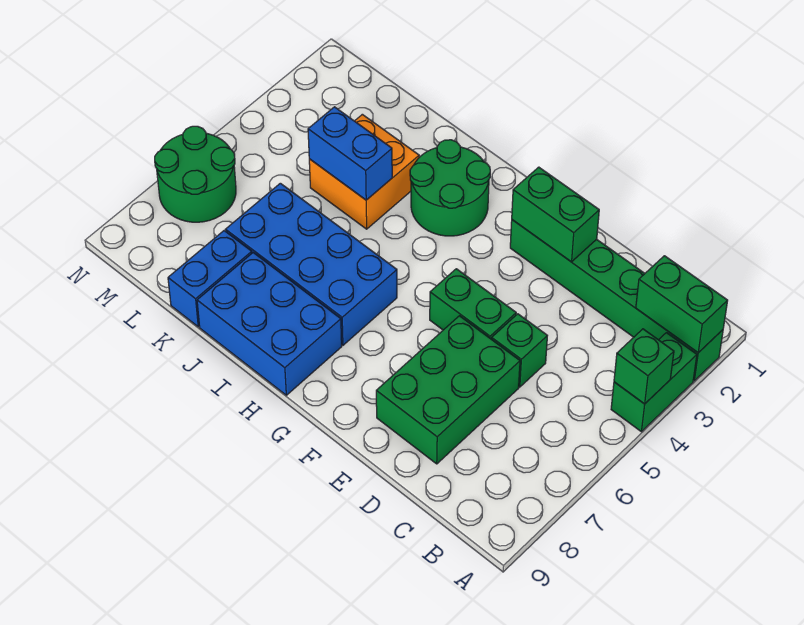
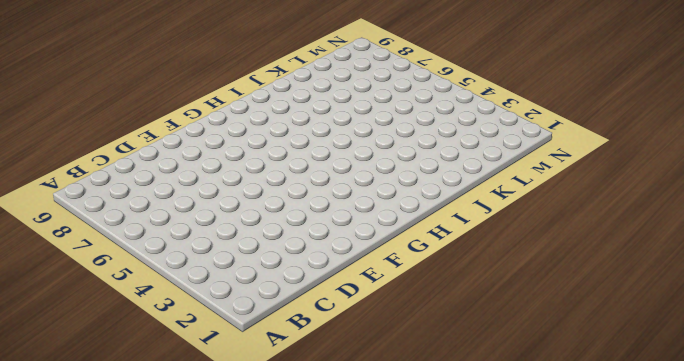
none -> green 1x6 brick [510,220,723,381]
none -> green 1x2 brick [611,333,697,432]
none -> green 1x1 brick [492,314,547,387]

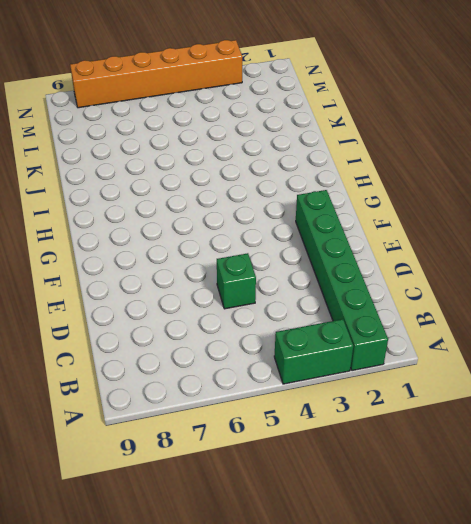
orange 1x6 brick [70,40,242,108] -> green 2x2 round brick [155,126,236,222]
none -> green 2x3 brick [376,316,520,464]
none -> green 1x2 brick [430,269,516,339]
none -> green 2x2 round brick [410,140,490,236]

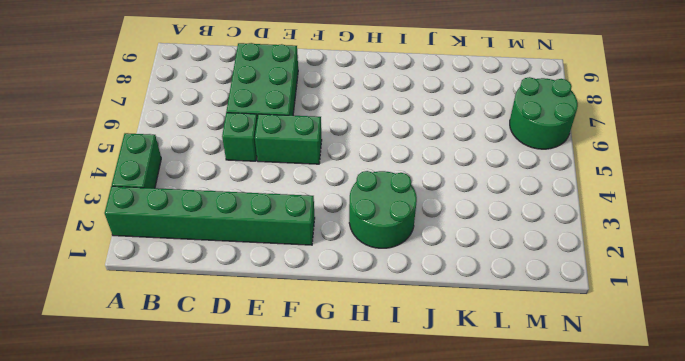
none -> blue 2x4 brick [225,183,397,345]
none -> blue 2x3 brick [197,253,342,395]
none -> orange 2x2 brick [309,114,419,229]

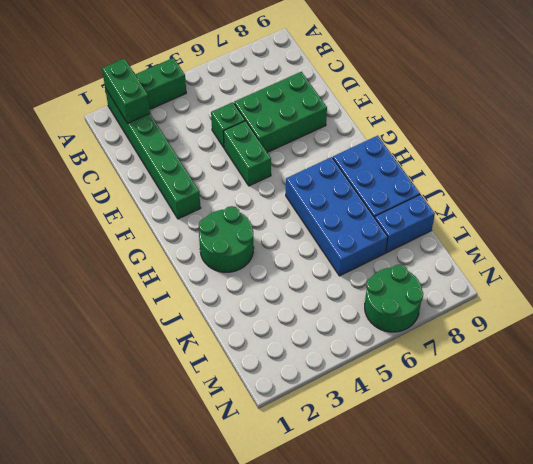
none -> orange 2x2 brick [309,114,419,229]
none -> green 1x1 brick [614,329,674,404]
none -> green 1x2 brick [512,167,599,262]

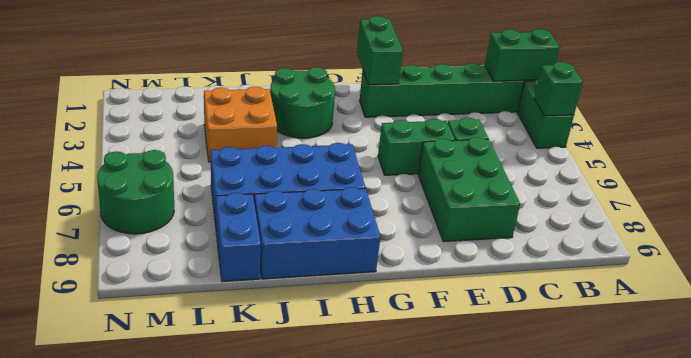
green 1x2 brick [357,16,403,85] -> green 1x2 brick turned to [512,167,599,262]
none -> blue 1x2 brick [308,107,392,200]

